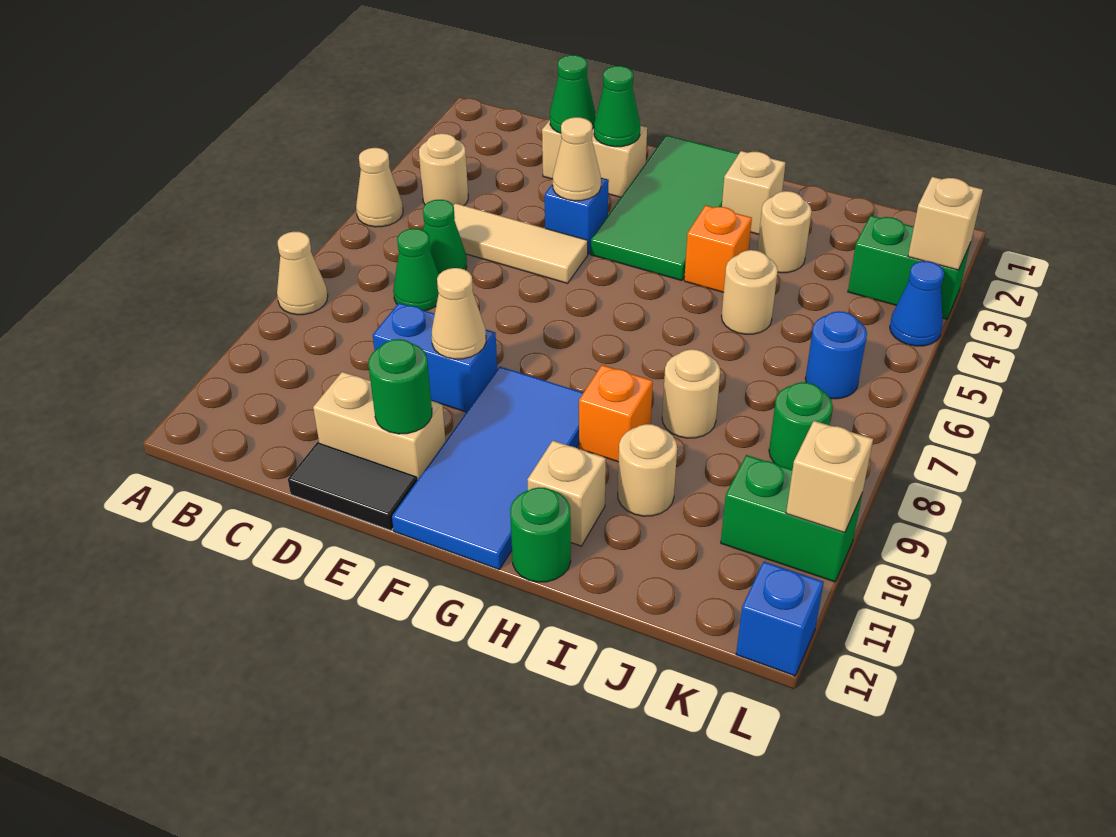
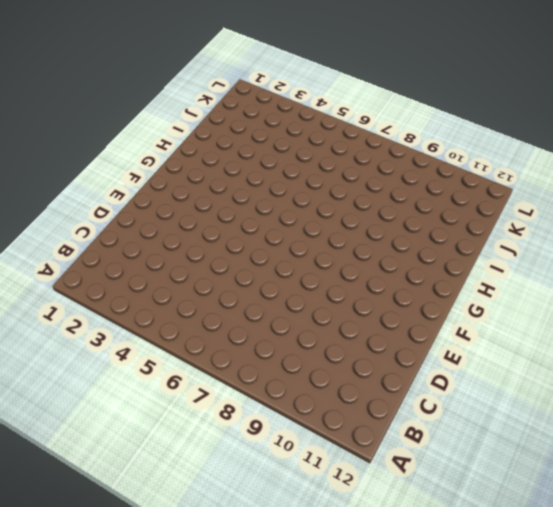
none -> tan 1x1 cone [356,148,403,227]
none -> tan 1x1 cone [277,232,328,315]
none -> tan 1x1 round brick [419,133,468,205]
none -> tan 1x3 tile [453,203,588,283]

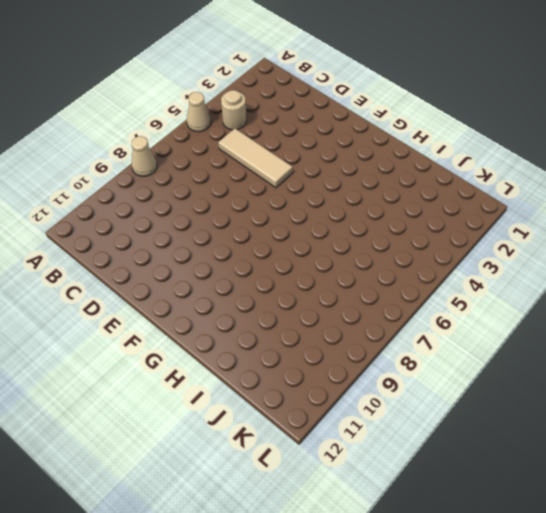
none -> green 1x1 cone [423,200,467,274]
none -> green 1x1 cone [393,229,439,311]
none -> tan 1x2 brick [542,120,647,197]
none -> blue 1x2 brick [373,303,497,412]

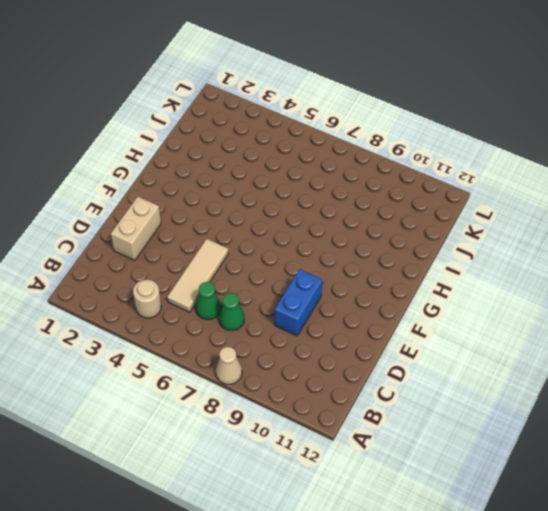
none -> tan 1x1 cone [356,148,403,227]
none -> tan 1x2 brick [313,372,446,479]
none -> black 1x2 tile [288,442,418,530]
none -> blue 1x1 brick [545,178,609,254]

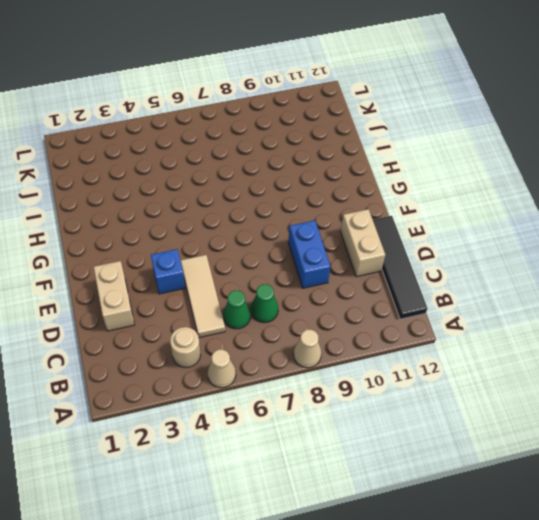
black 1x4 tile [373,216,427,319] -> black 1x2 tile [288,442,418,530]
none -> green 2x4 tile [591,135,738,281]
none -> blue 2x4 tile [392,367,583,570]
none -> tan 1x1 brick [722,151,786,234]
none -> orange 1x1 brick [684,205,752,292]

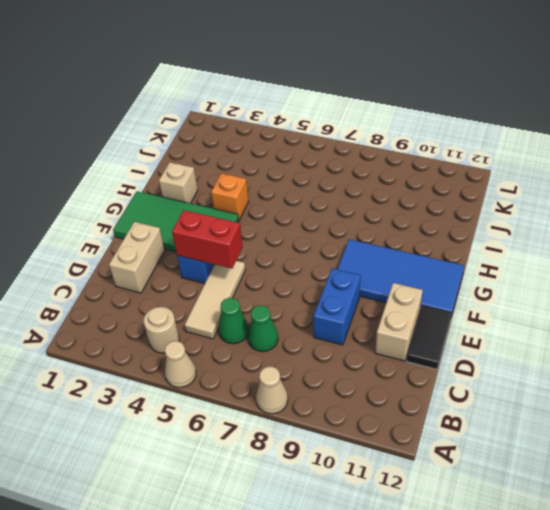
red 1x2 brick [172,210,243,268] -> tan 1x1 cone [553,117,601,201]
none -> orange 1x1 brick [579,365,653,462]
none -> tan 1x1 brick [527,441,606,546]
none -> green 1x1 round brick [510,487,571,582]
none -> tan 1x1 round brick [757,191,811,273]

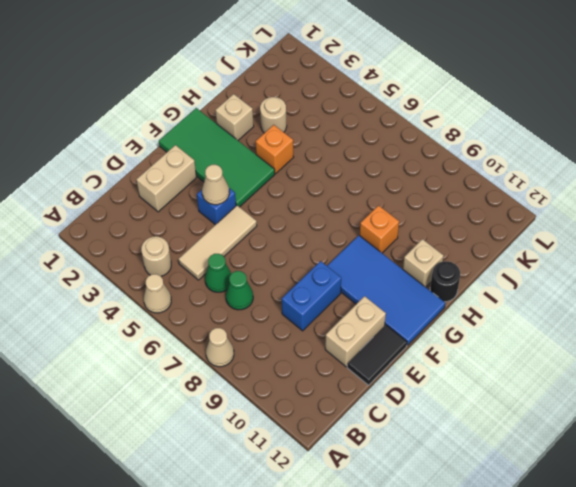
black 1x1 round brick [430,261,460,302] -> green 1x1 round brick [510,487,571,582]
none -> tan 1x1 round brick [722,250,778,334]
none -> tan 1x1 round brick [662,349,720,438]
none -> tan 1x1 round brick [618,424,677,516]
none -> green 1x2 brick [848,216,971,319]

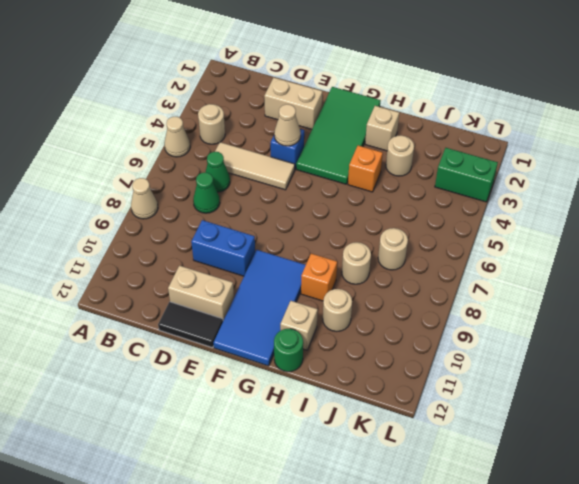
tan 1x1 round brick [378,228,408,270] -> tan 1x1 round brick moved to [722,250,778,334]
none -> blue 1x1 round brick [805,311,867,399]
none -> green 1x1 round brick [769,382,833,470]
none -> green 1x2 brick [721,455,862,582]
none -> blue 1x1 cone [890,261,944,346]

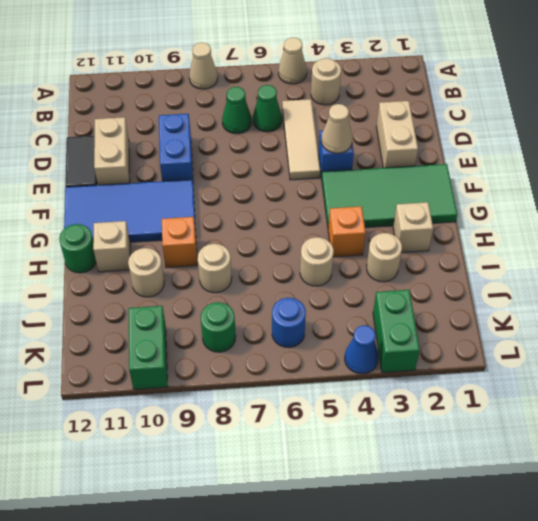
none -> blue 1x1 brick [736,562,824,676]
none -> green 1x1 cone [550,55,596,133]
none -> green 1x1 cone [594,66,640,147]
none -> tan 1x1 cone [431,268,486,359]

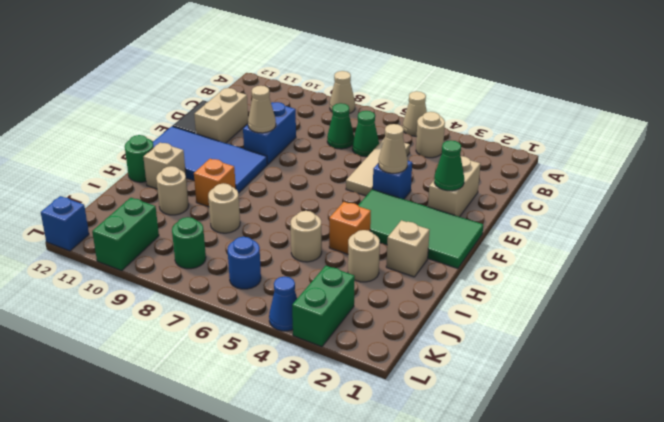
none -> green 1x1 cone [550,55,596,133]
none -> green 1x1 round brick [368,339,432,434]
none -> tan 1x1 brick [908,177,983,270]
none -> tan 1x1 brick [786,421,873,533]

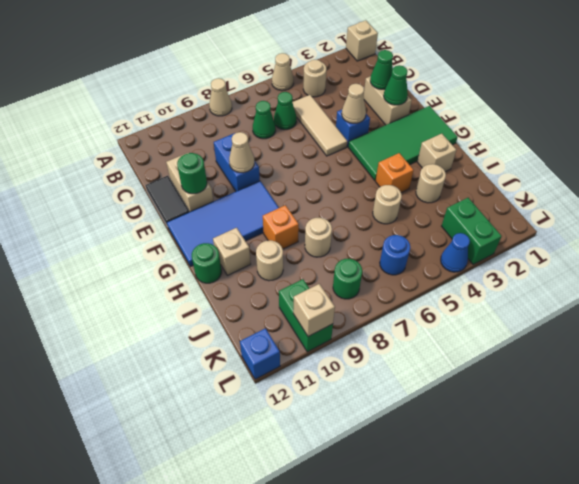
tan 1x1 brick [346,20,378,61] -> tan 1x1 brick moved to [908,177,983,270]

